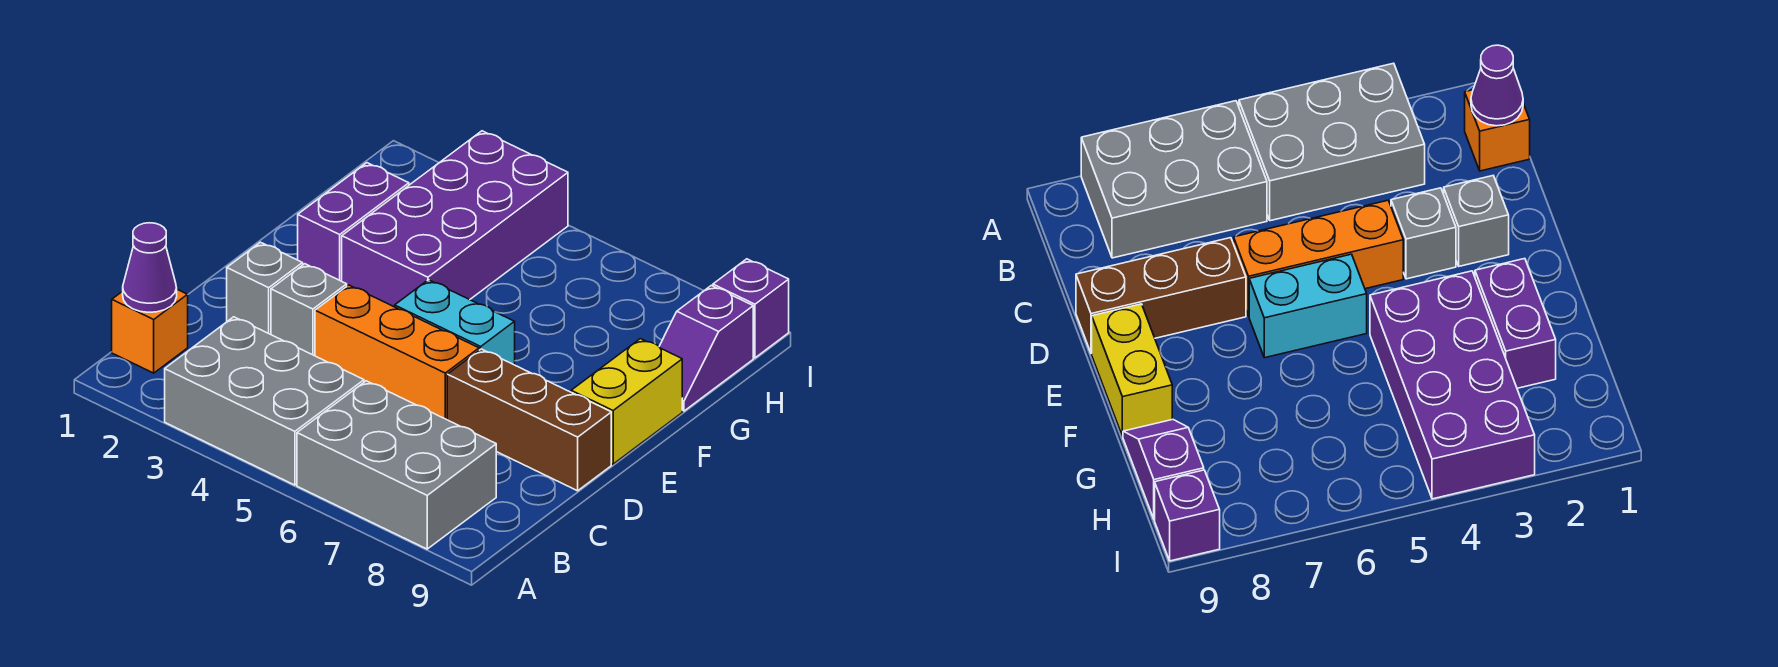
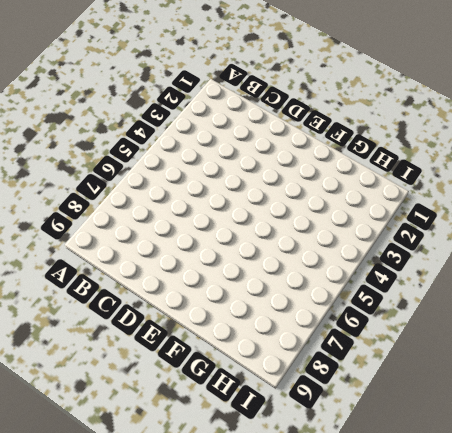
none -> grey 2x3 brick [165,317,364,485]
none -> grey 2x3 brick [297,381,496,549]
none -> orange 1x1 brick [112,290,188,373]

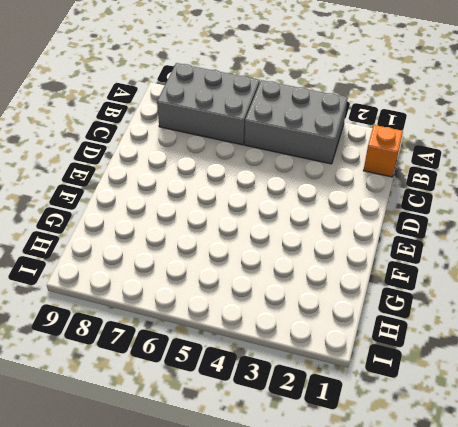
none -> grey 1x1 brick [227,242,303,334]
none -> grey 1x1 brick [271,264,347,356]
none -> orange 1x3 brick [315,285,479,420]

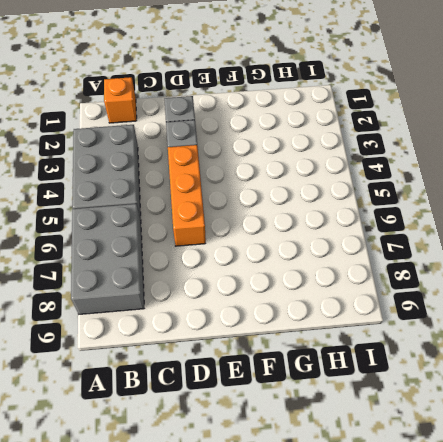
none -> brown 1x3 brick [447,349,611,491]
none -> cyan 1x2 brick [395,280,515,365]
none -> yellow 1x2 brick [571,339,682,464]

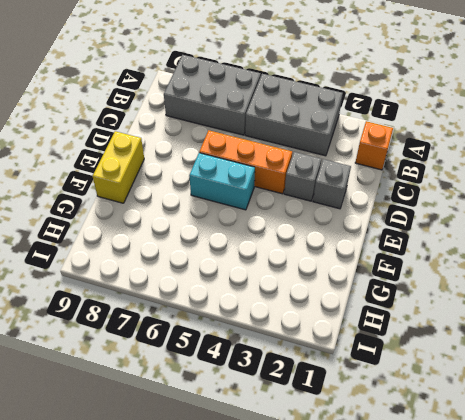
none -> brown 1x3 brick [447,349,611,491]
none -> purple 1x2 brick [298,163,409,281]
none -> purple 2x4 brick [342,131,568,307]

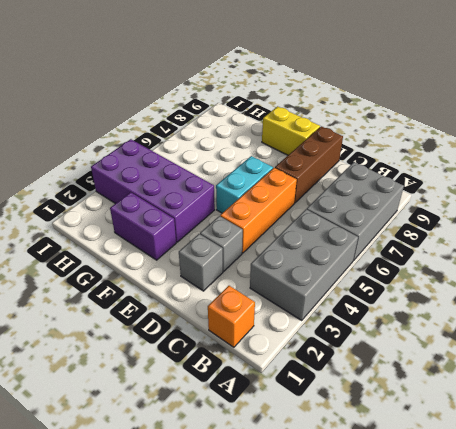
none -> purple 1x2 slope [659,285,753,411]
none -> purple 1x1 brick [713,259,789,358]
none -> purple 1x1 cone [123,223,177,312]

